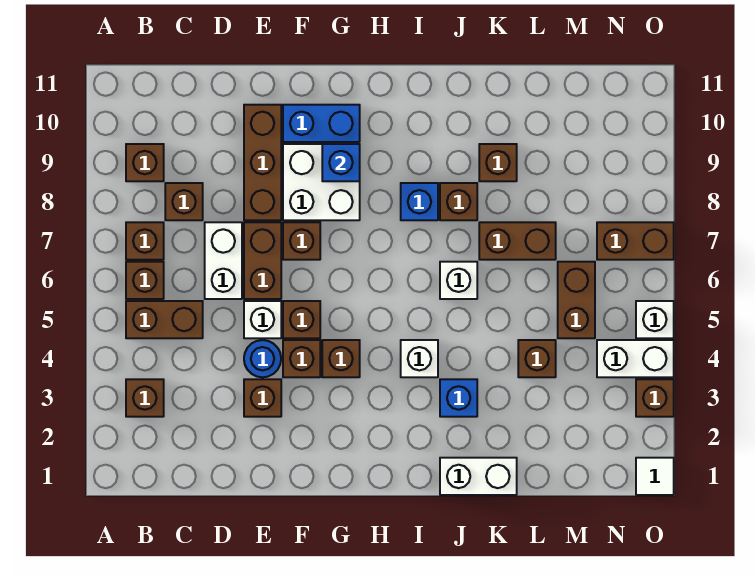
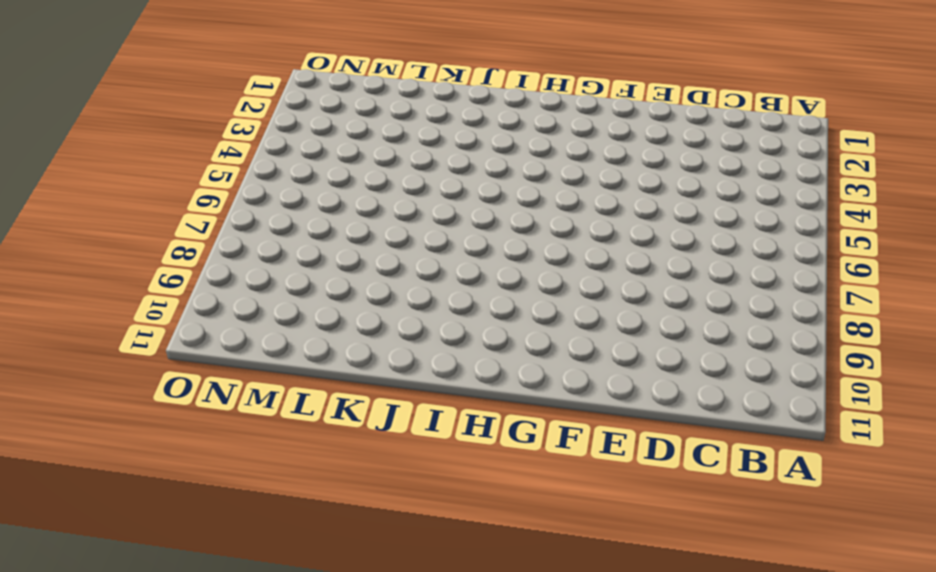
none -> brown 1x1 brick [126,379,164,417]
none -> brown 1x2 brick [126,301,203,338]
none -> brown 1x1 brick [126,262,164,299]
none -> brown 1x1 brick [126,222,164,260]

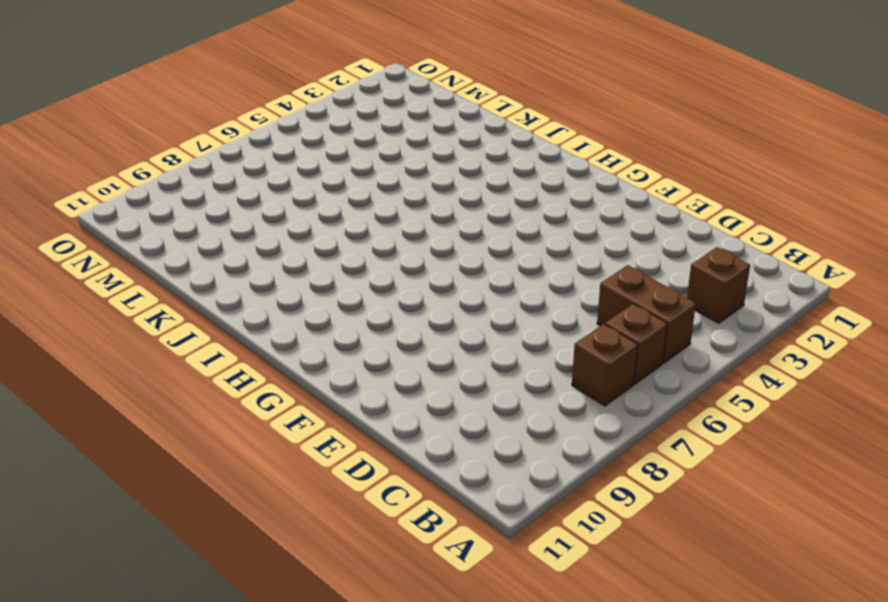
none -> brown 1x1 brick [126,144,164,181]
none -> brown 1x1 brick [165,183,203,220]
none -> white 1x2 brick [205,222,242,299]
none -> brown 1x1 brick [244,379,281,417]

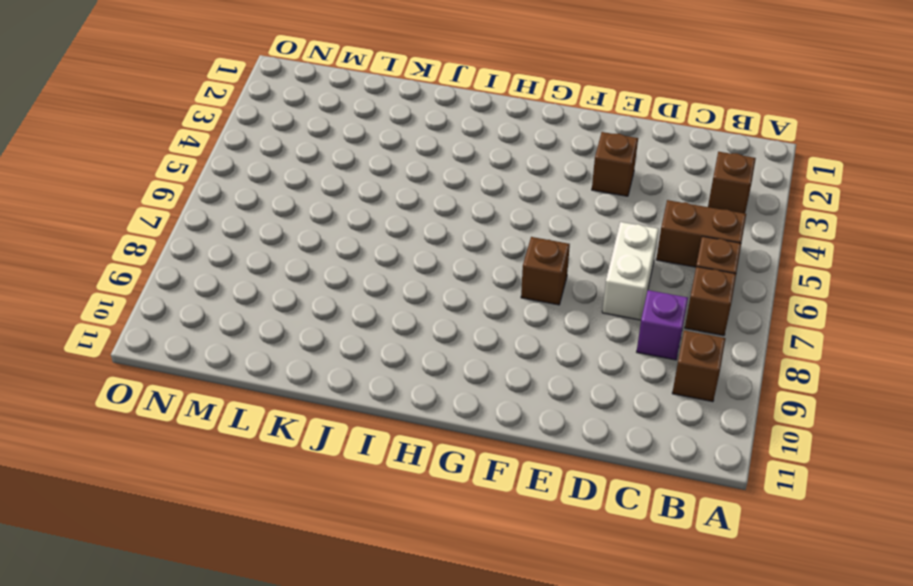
purple 1x1 brick [637,290,688,360] -> brown 1x1 brick [165,183,203,220]
none -> blue 1x1 round brick [244,340,281,377]
none -> white 1x1 brick [244,301,281,338]
none -> brown 1x2 brick [244,222,281,299]
none -> brown 1x3 brick [244,105,281,220]

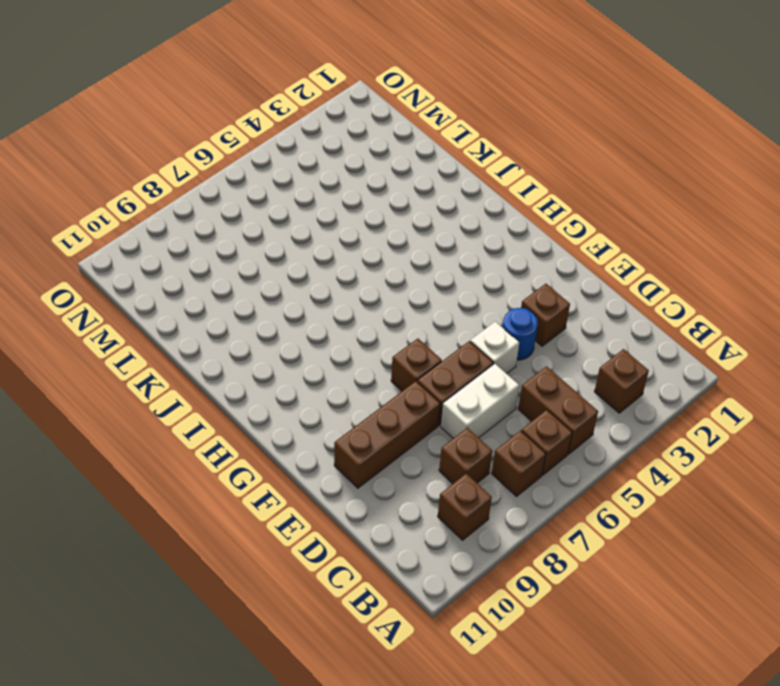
none -> brown 1x1 brick [283,340,320,377]
none -> brown 1x1 brick [283,301,320,338]
none -> white 2x2 brick [283,144,360,220]
none -> blue 1x2 brick [283,105,360,142]

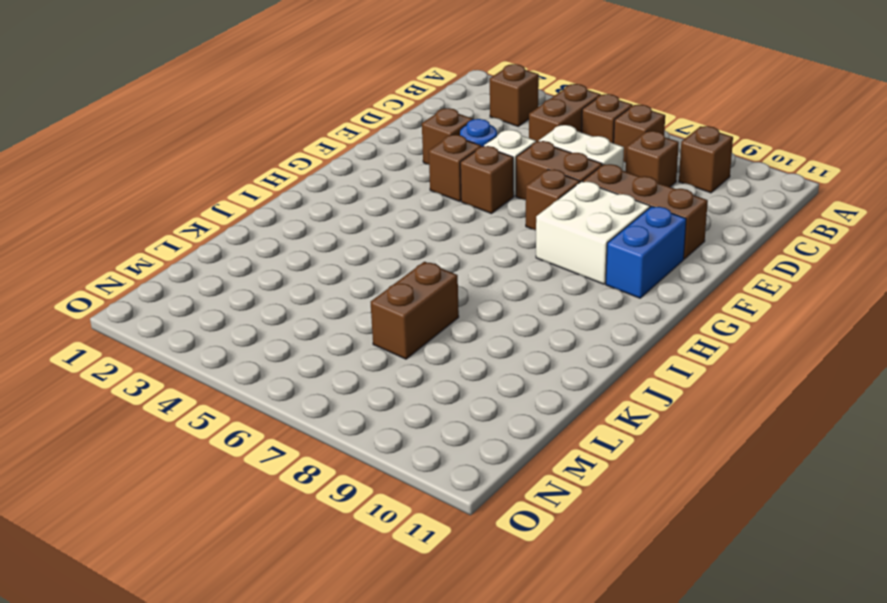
none -> brown 1x1 brick [322,340,360,377]
none -> white 1x1 brick [401,340,438,377]
none -> blue 1x1 brick [401,183,438,220]
none -> white 1x2 brick [440,458,517,495]

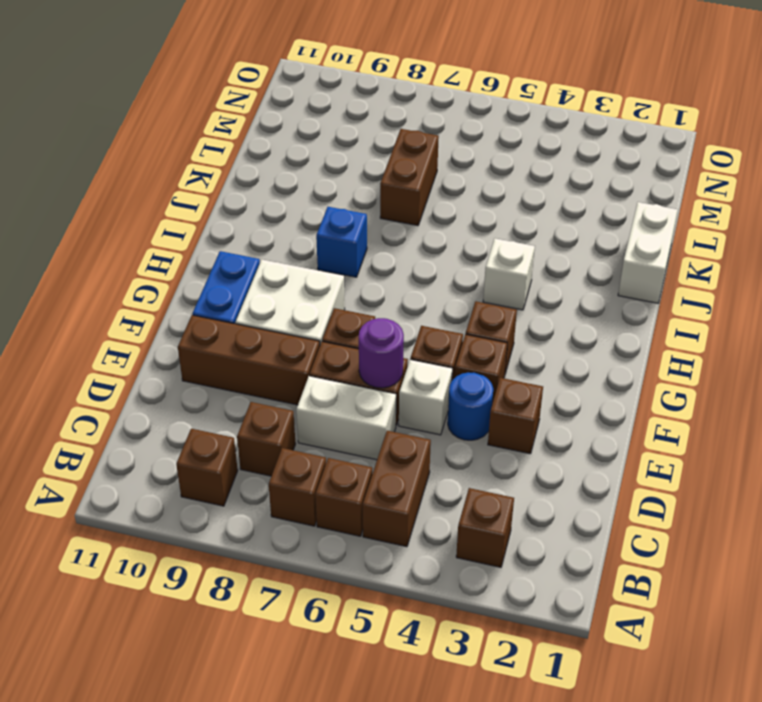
purple 1x1 round brick [359,318,404,388] -> none
none -> blue 1x1 brick [440,379,477,417]
none -> white 1x1 brick [440,262,477,299]
none -> brown 1x1 brick [440,183,477,220]
none -> brown 1x1 brick [479,144,517,181]

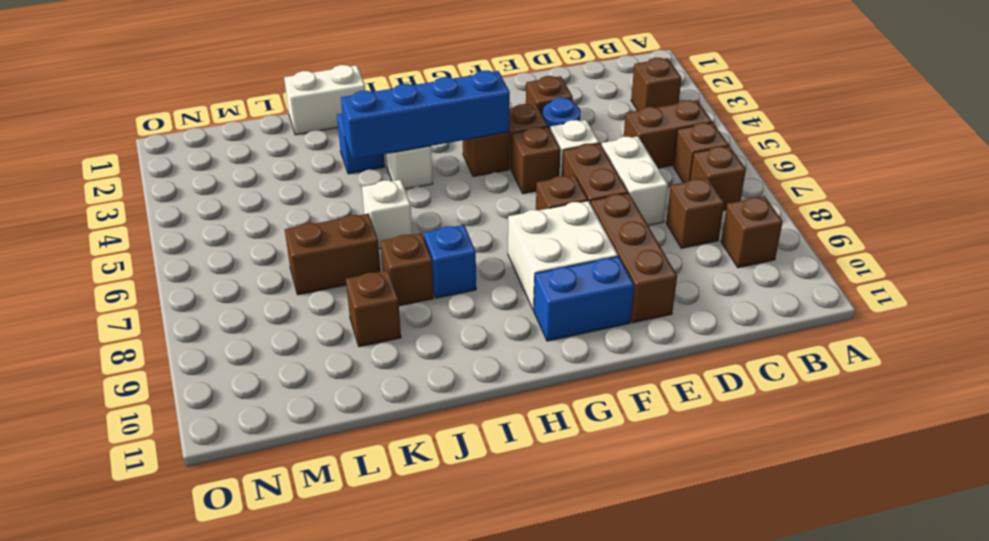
blue 1x4 brick [341,70,510,160] -> none
none -> brown 1x1 brick [518,340,556,377]
none -> brown 1x2 brick [558,262,595,338]
none -> white 1x2 brick [597,340,674,377]
none -> brown 1x2 brick [597,222,674,260]

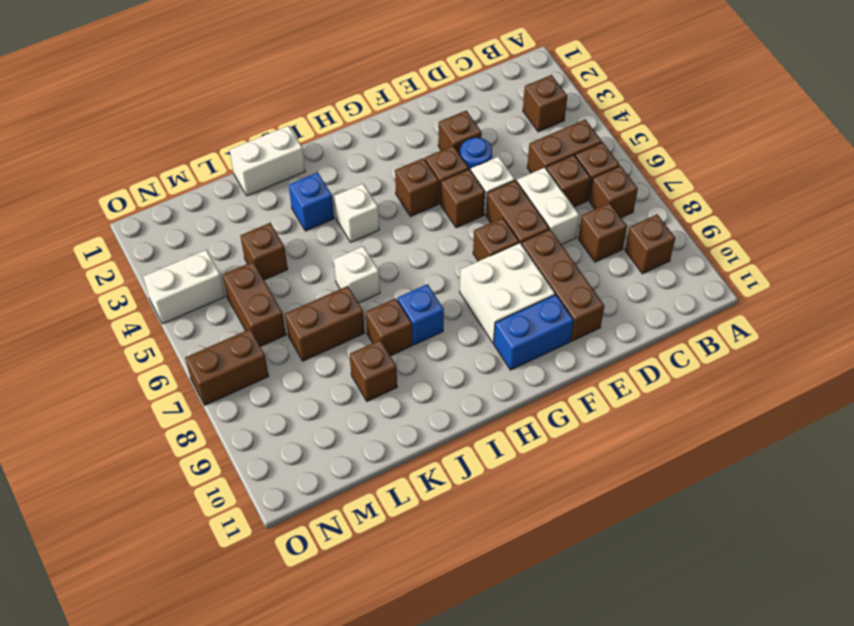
brown 1x1 brick [546,155,591,207] -> brown 1x1 brick moved to [636,379,674,417]
none -> white 1x1 tile [636,458,674,495]
none -> white 1x1 brick [636,301,674,338]
none -> blue 1x1 brick [322,144,360,181]

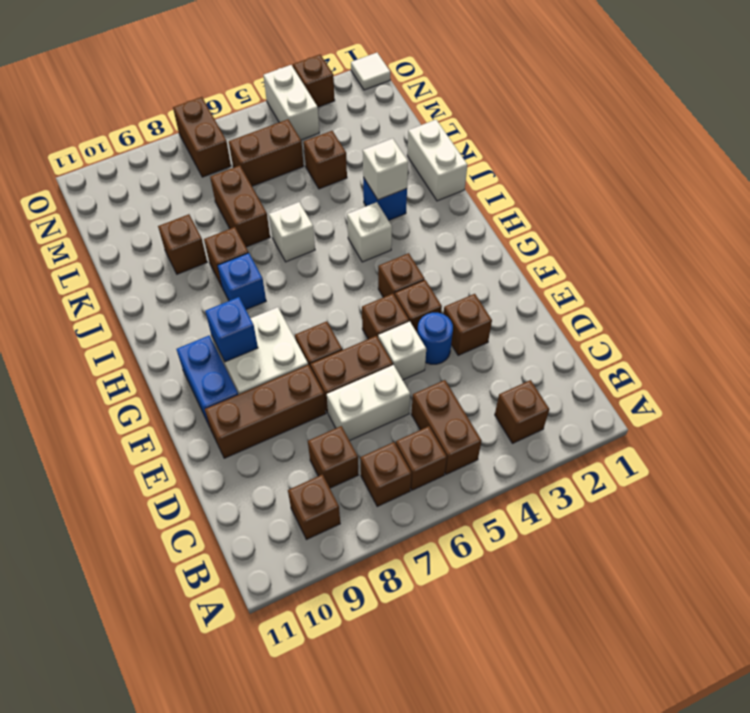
white 1x1 brick [363,138,408,200] -> white 1x1 brick moved to [636,301,674,338]

